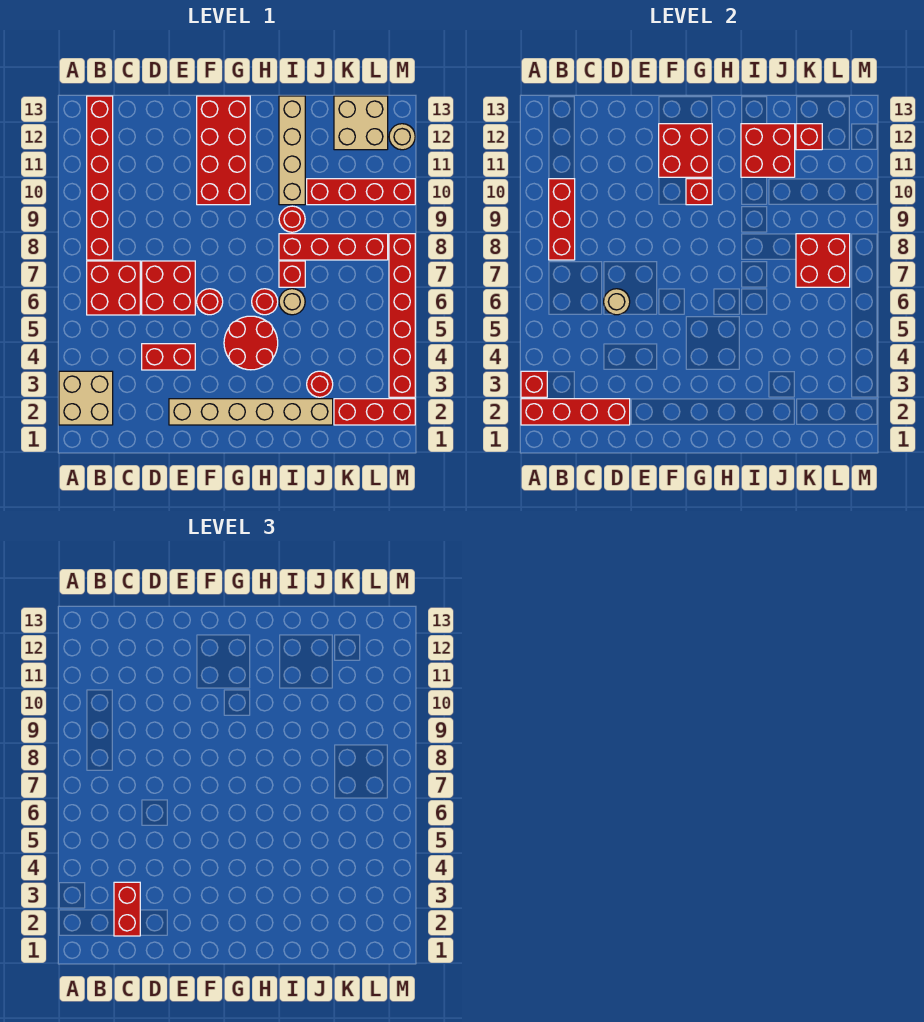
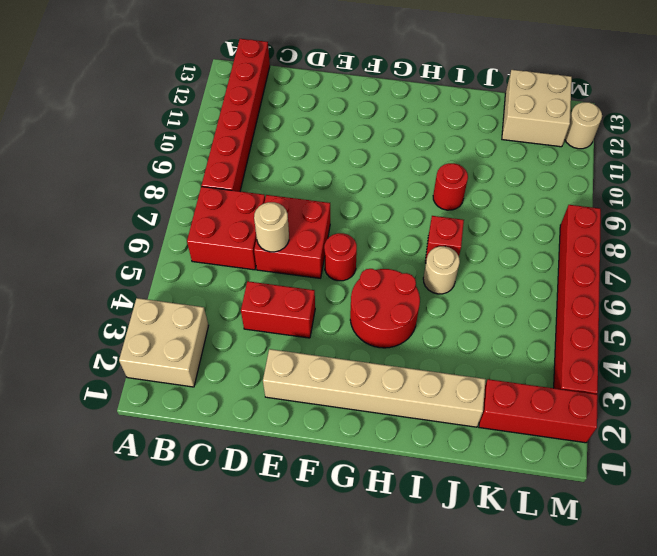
none -> red 2x4 brick [197,96,250,205]
none -> red 1x1 round brick [252,289,278,315]
none -> red 1x4 brick [279,234,388,260]
none -> tan 1x4 brick [279,96,305,205]

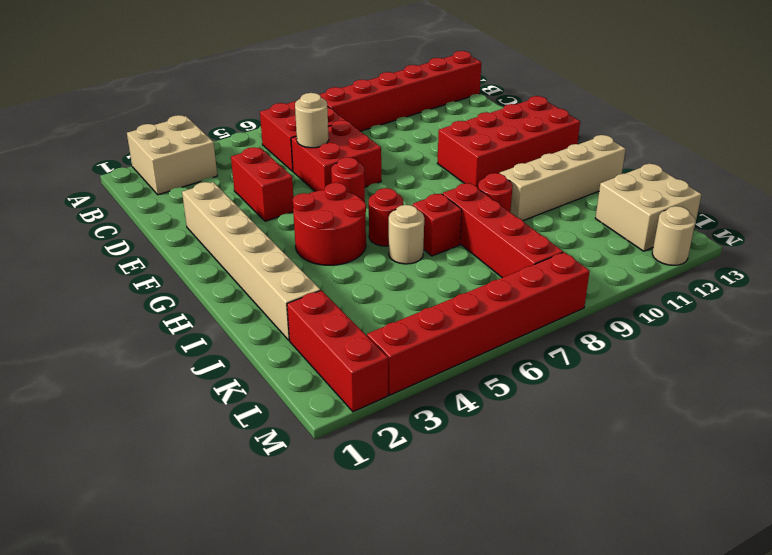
none -> red 1x1 round brick [307,371,333,397]
none -> red 1x4 brick [307,179,415,205]
none -> red 1x4 brick [521,399,630,425]
none -> red 1x1 brick [521,371,547,397]

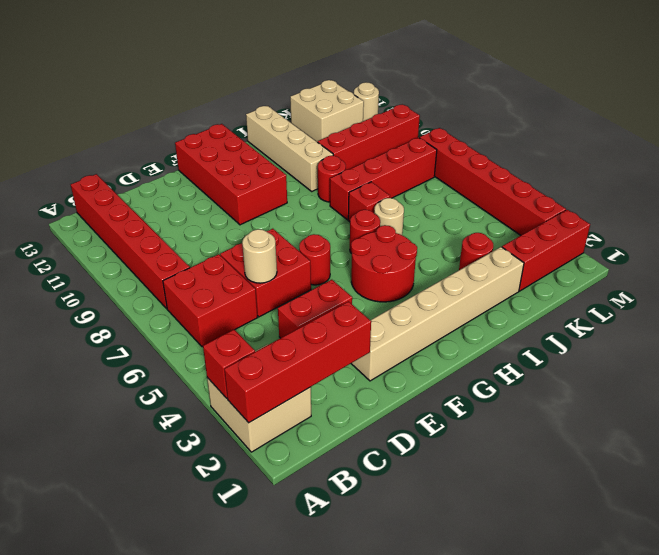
none -> red 1x3 brick [549,179,575,260]
none -> red 2x2 brick [659,124,712,177]
none -> red 1x1 brick [686,179,712,205]
none -> red 2x2 brick [741,124,795,177]

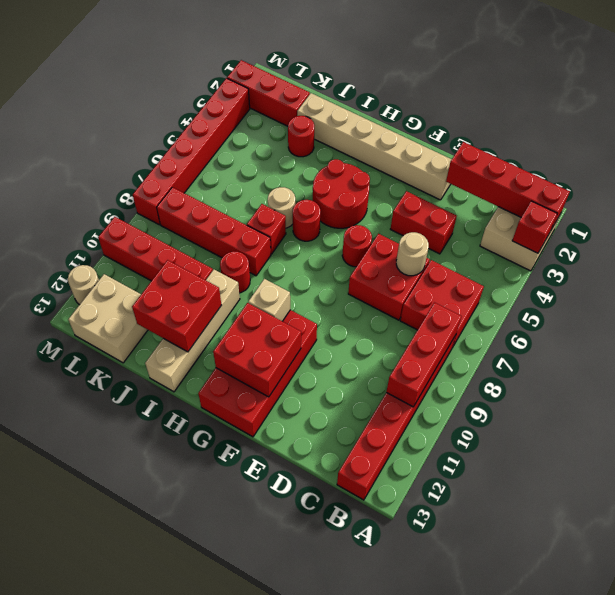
tan 1x1 brick [248,279,290,321] -> red 1x1 brick [686,179,712,205]
none -> red 2x2 brick [796,234,850,287]
none -> red 1x1 brick [796,124,822,150]
none -> red 1x2 brick [114,882,140,936]

